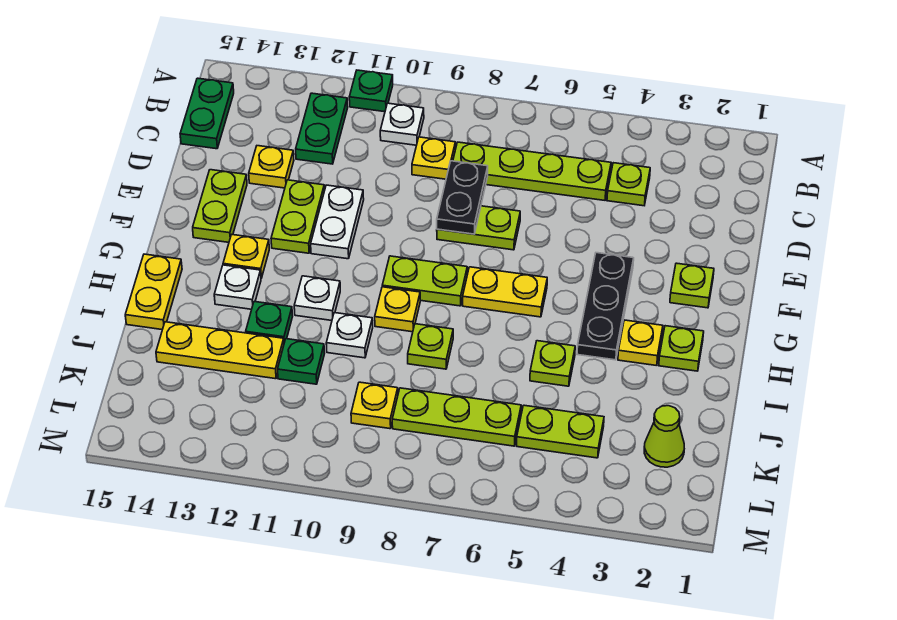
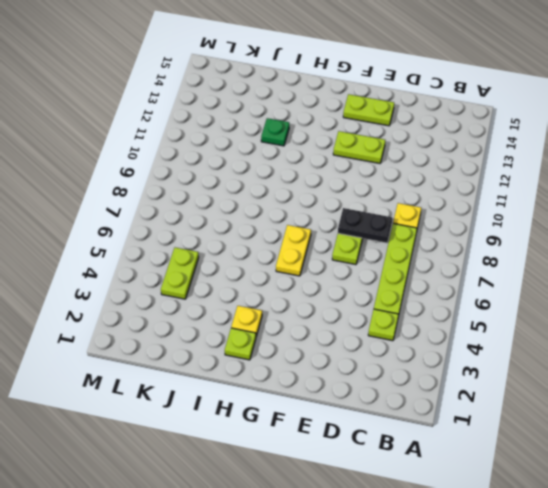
none -> green 1x1 plate [349,70,393,112]
none -> white 1x1 plate [380,103,424,145]
none -> green 1x2 plate [296,93,348,164]
none -> green 1x2 plate [180,78,234,149]

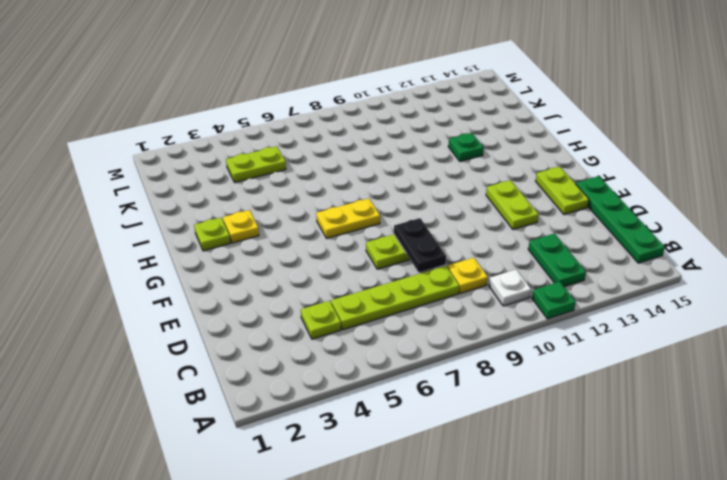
green 1x4 plate [576,176,665,263] -> green 1x2 plate [180,78,234,149]
none -> yellow 1x1 plate [249,146,294,188]
none -> white 1x2 plate [311,185,364,259]
none -> lime 1x1 plate [670,263,714,308]
none -> black 1x3 plate [577,253,634,360]

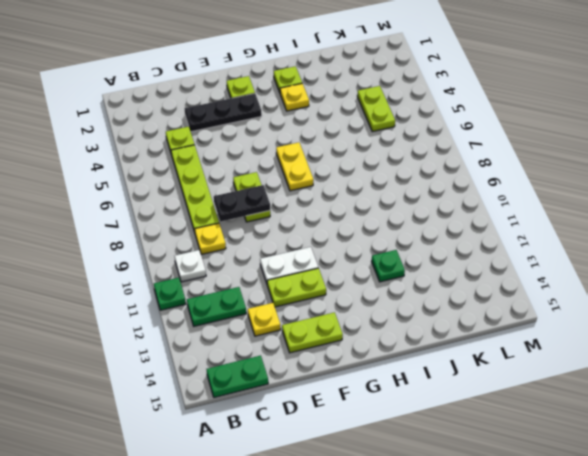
black 1x3 plate [184,93,262,132] -> black 1x3 plate moved to [577,253,634,360]
none -> lime 1x2 plate [382,256,467,306]
none -> yellow 1x1 plate [223,235,269,278]
none -> yellow 1x1 plate [375,287,420,332]
none -> white 1x1 plate [294,276,340,321]

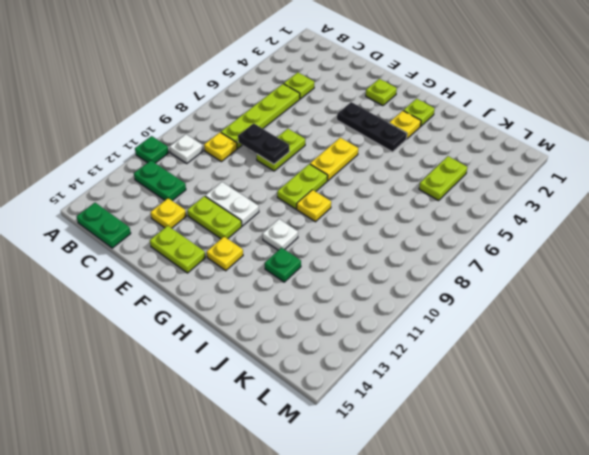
none -> white 1x1 plate [214,265,261,309]
none -> yellow 1x2 plate [125,254,182,330]
none -> lime 1x1 plate [530,341,575,386]
none -> lime 1x1 plate [408,324,453,369]

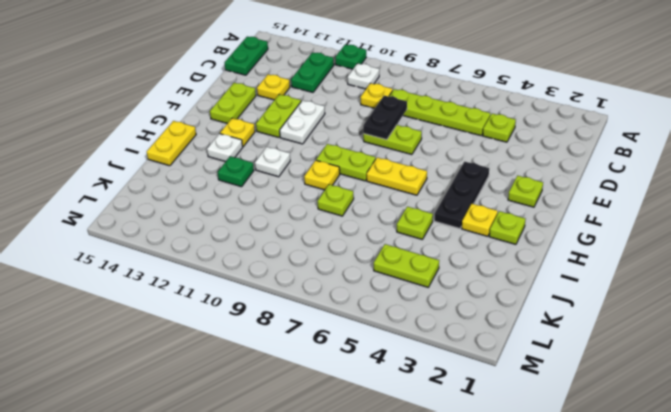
none -> white 1x1 plate [326,313,373,358]
none -> green 1x1 plate [278,339,325,384]
none -> yellow 1x3 plate [156,322,284,379]
none -> lime 1x1 cone [644,406,684,467]

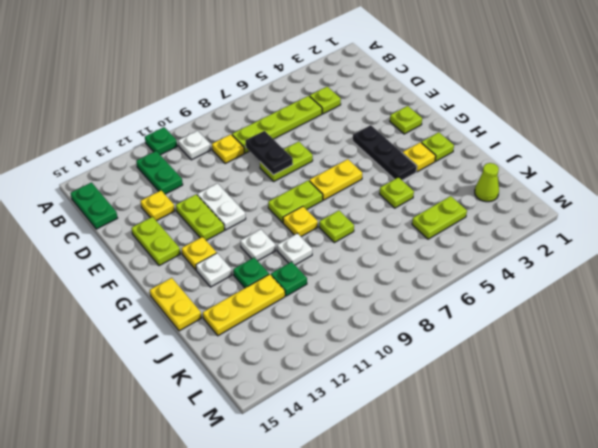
none -> lime 1x3 plate [392,388,521,446]
none -> yellow 1x1 plate [351,382,398,429]

